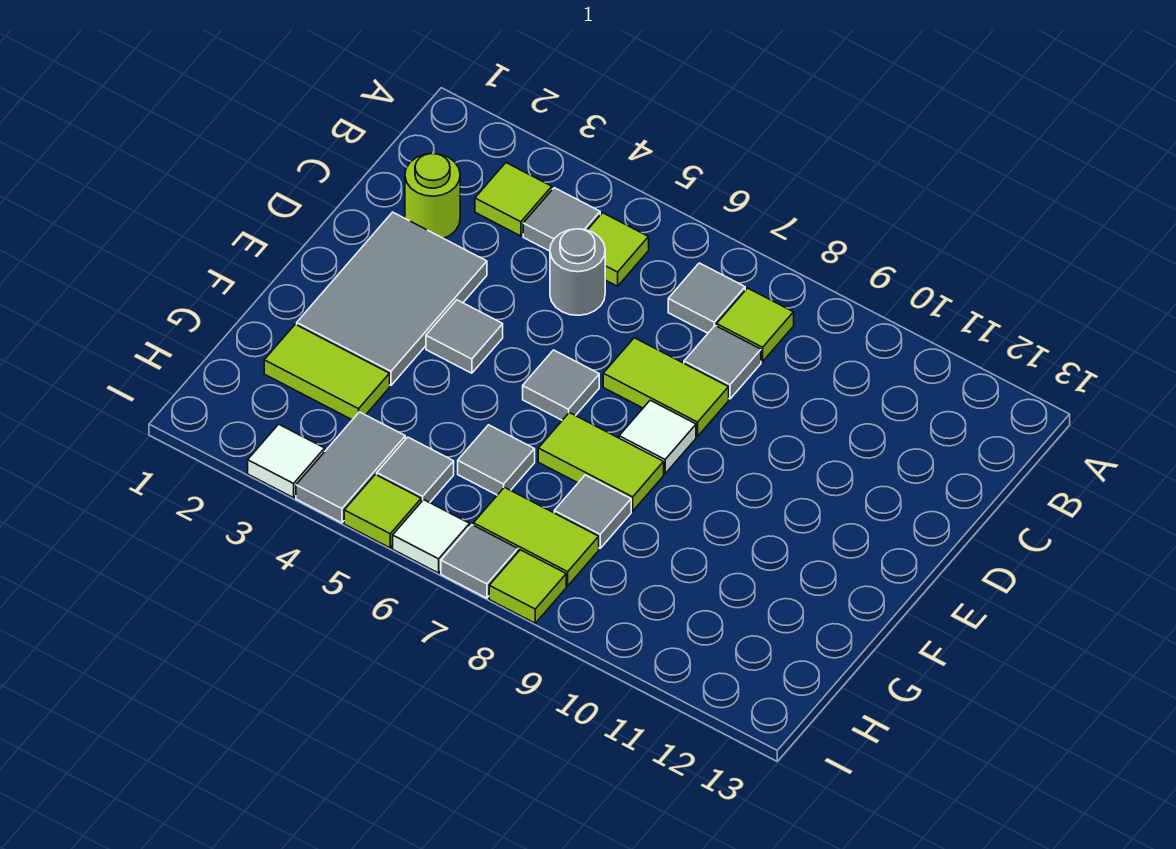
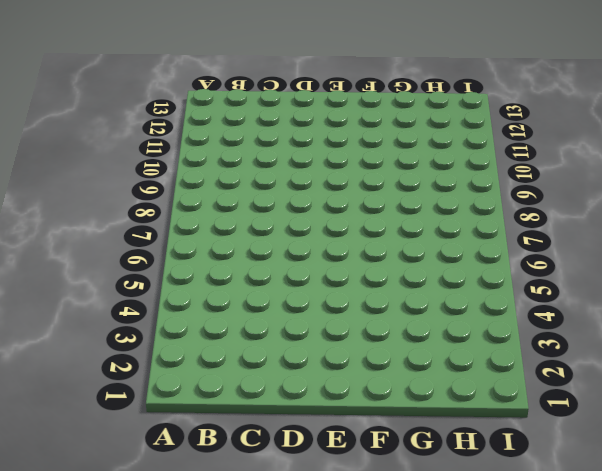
none -> lime 1x1 tile [475,163,552,236]
none -> grey 1x1 tile [523,188,600,251]
none -> lime 1x1 tile [588,213,649,286]

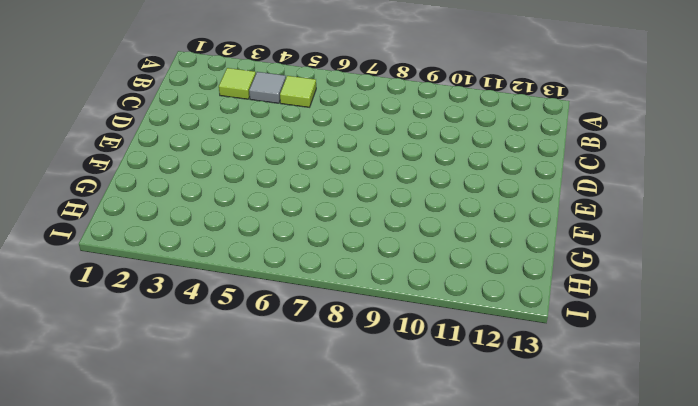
none -> grey 1x1 tile [668,263,745,333]
none -> lime 1x1 tile [717,288,794,362]
none -> lime 1x1 round brick [405,154,460,238]

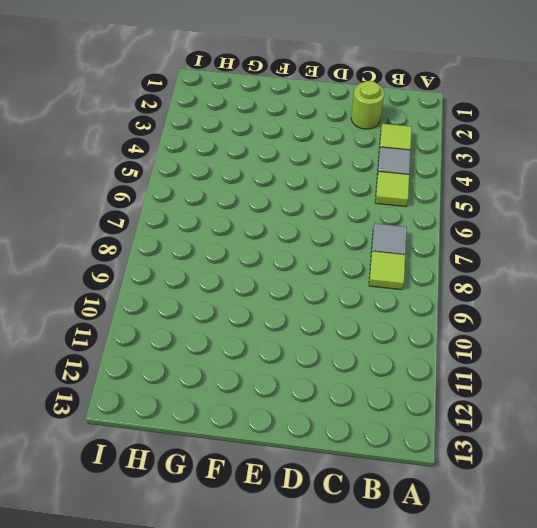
none -> grey 1x1 round brick [550,229,605,315]
none -> grey 1x1 tile [684,326,761,399]
none -> grey 2x3 tile [297,212,487,385]

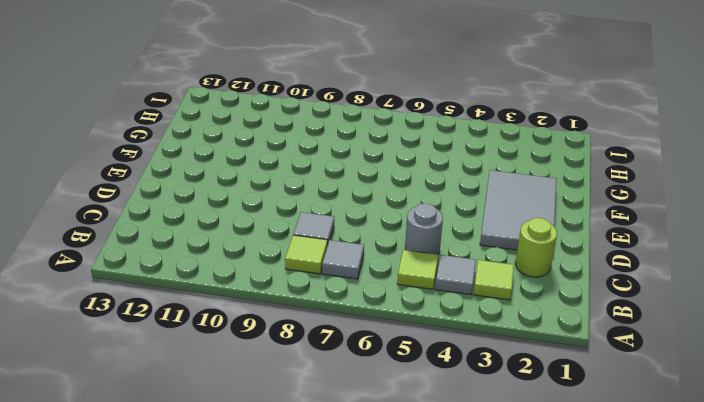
none -> lime 1x2 tile [603,338,729,436]
none -> grey 1x1 tile [426,300,503,373]
none -> grey 1x1 tile [523,350,599,420]

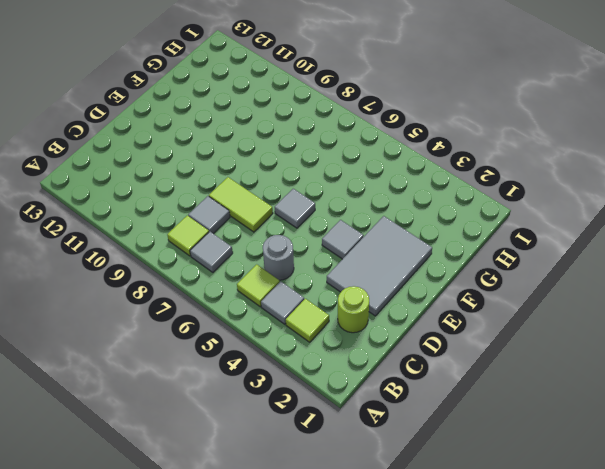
none -> white 1x1 tile [619,400,696,474]
none -> lime 1x2 tile [538,413,664,511]
none -> lime 1x2 tile [264,324,390,420]

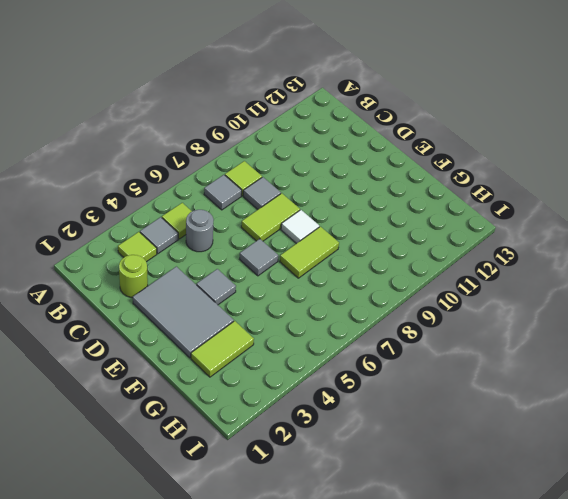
none -> grey 1x1 tile [458,425,535,495]
none -> grey 1x1 tile [554,475,631,548]
none -> grey 1x2 tile [296,412,405,523]

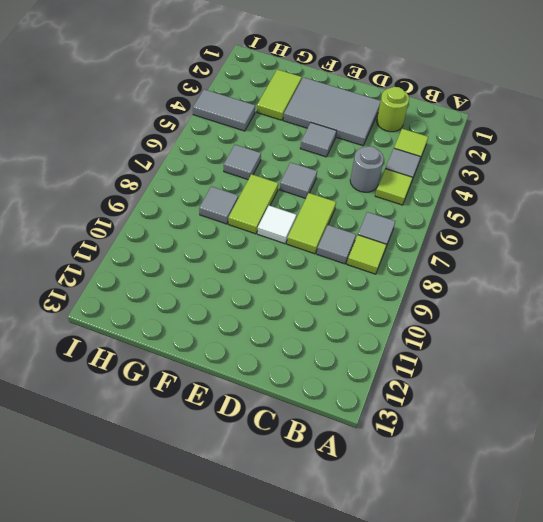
none -> grey 1x1 tile [377,437,454,503]
none -> lime 1x2 tile [473,487,599,586]
none -> white 1x1 tile [248,424,325,498]

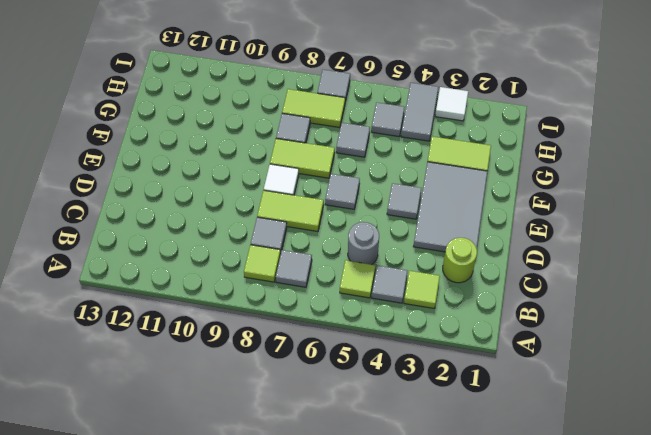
none -> lime 1x1 tile [344,475,421,548]
none -> white 1x1 tile [393,500,470,573]
none -> lime 1x1 tile [489,550,566,623]

